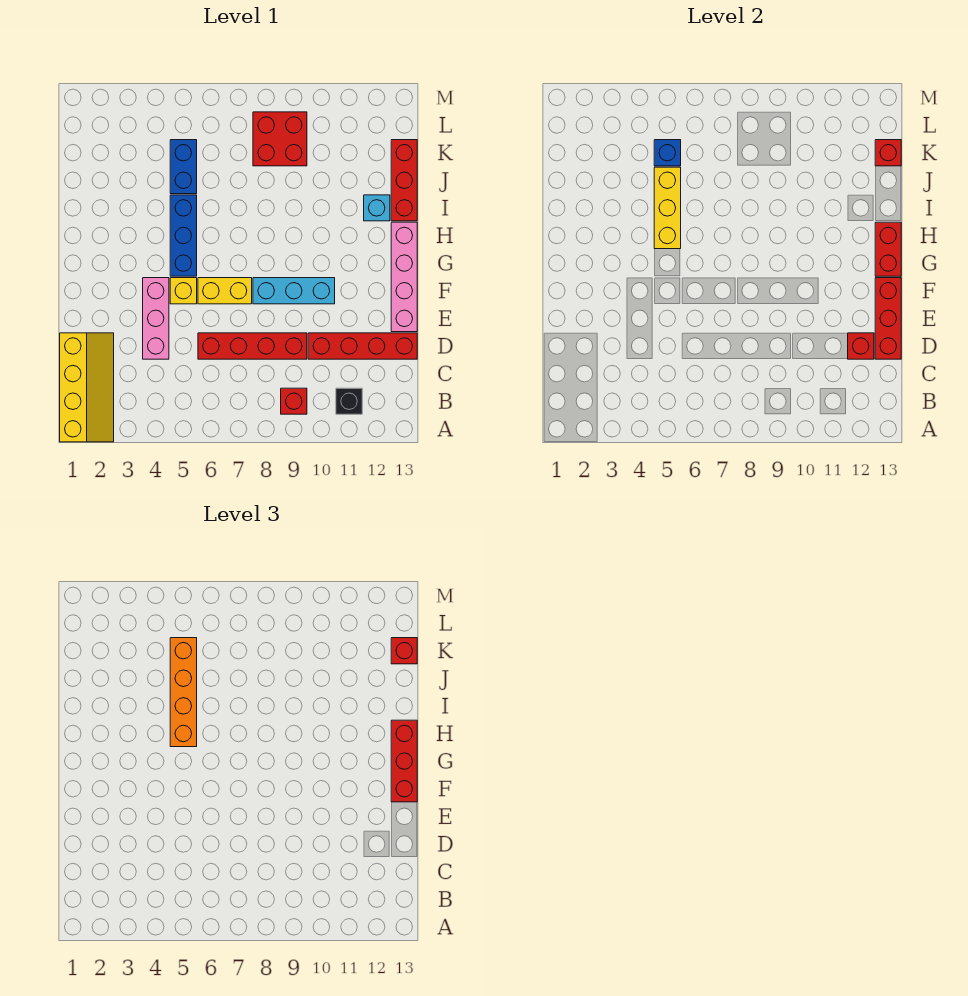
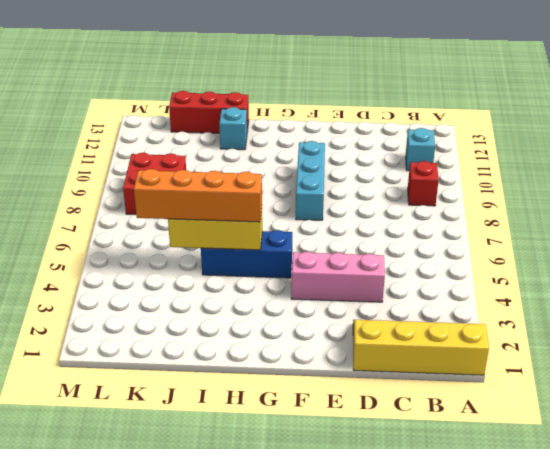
cyan 1x1 brick [406,128,435,171] -> black 1x1 brick [336,388,362,414]
none -> red 1x4 brick [198,333,307,359]
none -> red 1x4 brick [308,333,417,359]
none -> pink 1x4 brick [391,222,417,332]

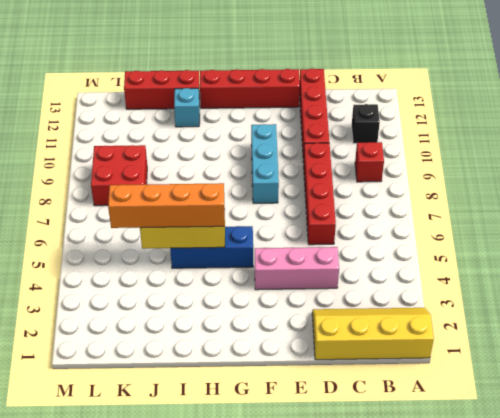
red 1x4 brick [200,69,300,108] -> pink 1x4 brick [391,222,417,332]
none -> yellow 1x1 brick [170,278,197,304]
none -> yellow 1x2 brick [198,278,252,304]
none -> blue 1x2 brick [170,140,197,194]

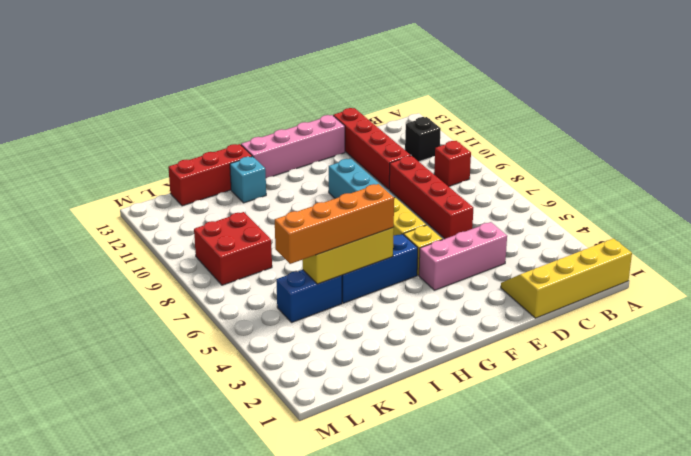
none -> red 1x1 brick [848,333,874,359]
none -> red 1x3 brick [875,278,901,359]
none -> red 1x2 brick [875,222,901,276]

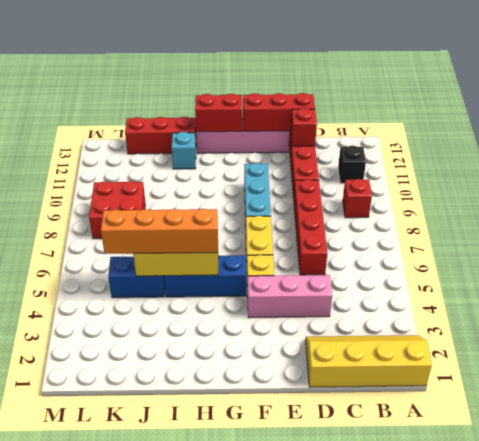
none -> blue 1x1 brick [654,140,681,166]
none -> red 1x1 brick [875,140,901,166]
none -> red 1x3 brick [391,720,417,802]

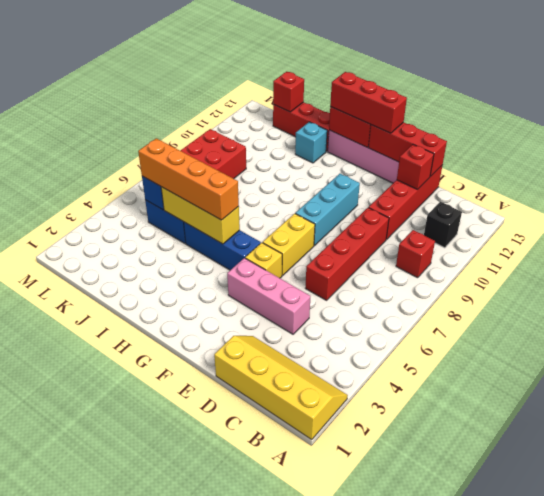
none -> red 1x1 brick [391,638,417,664]

